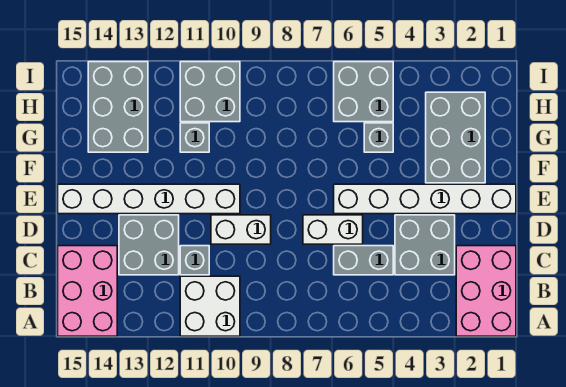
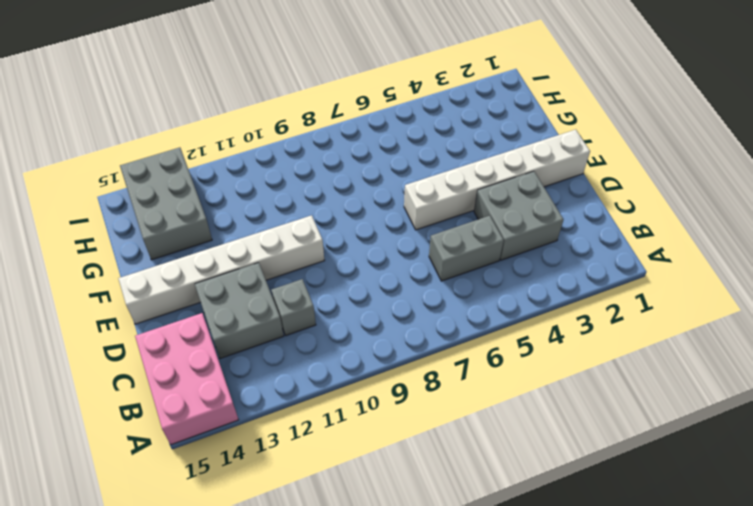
none -> pink 2x3 brick [456,246,516,336]
none -> white 2x2 brick [180,276,240,336]
none -> white 1x2 brick [303,215,363,244]

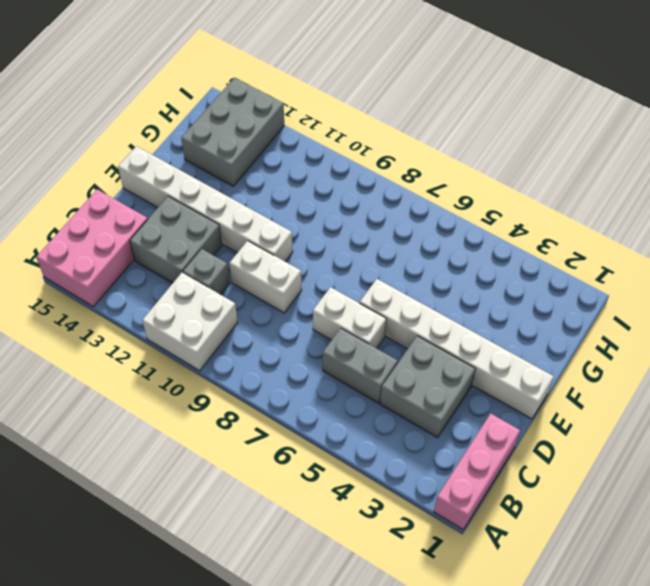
pink 1x3 brick [434,414,520,530] -> pink 2x3 brick [456,246,516,336]
none -> grey 2x3 brick [426,92,485,183]
none -> grey 1x1 brick [364,123,393,152]
none -> grey 1x1 brick [180,123,209,152]

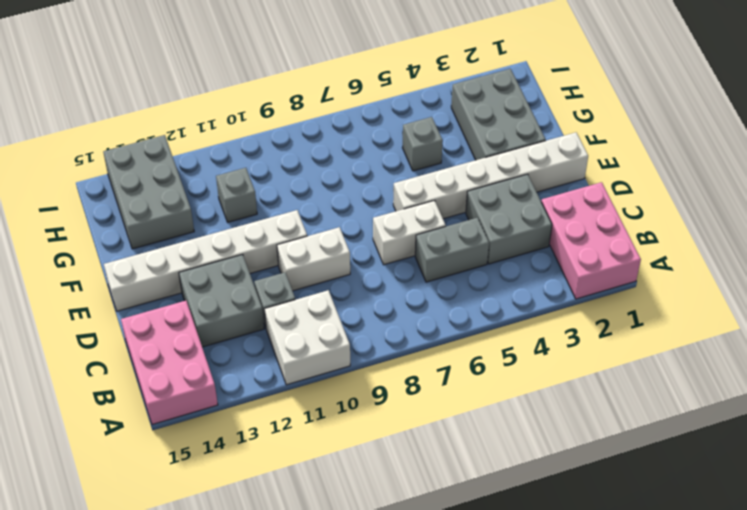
none -> grey 2x2 brick [334,62,393,122]
none -> grey 2x2 brick [180,62,240,122]

